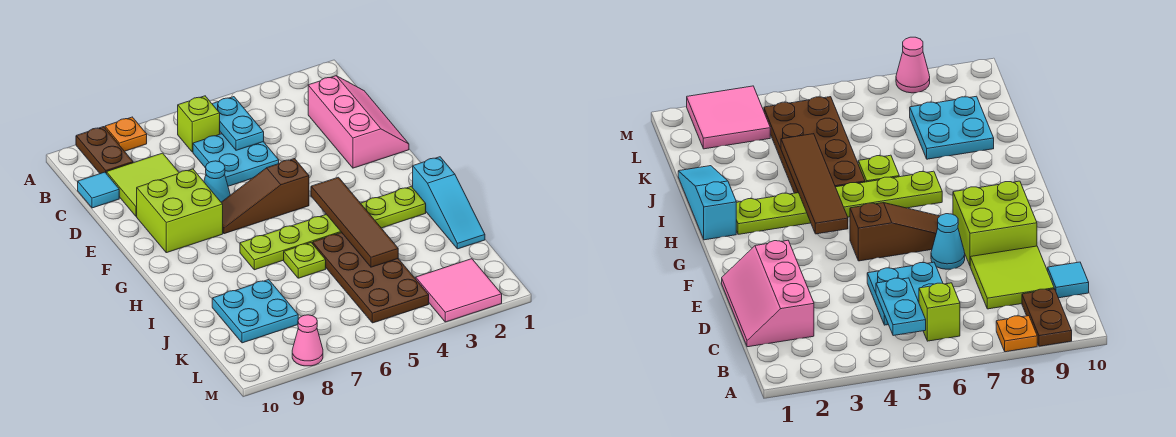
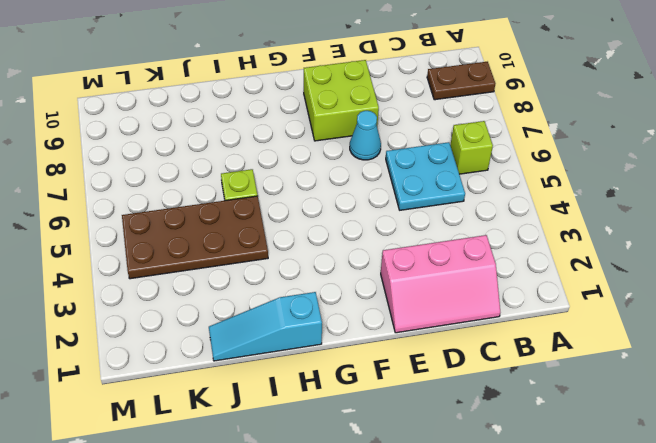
none -> orange 1x1 plate [105,117,147,151]
none -> lime 2x2 tile [106,153,179,217]
none -> cyan 1x1 tile [78,172,119,208]

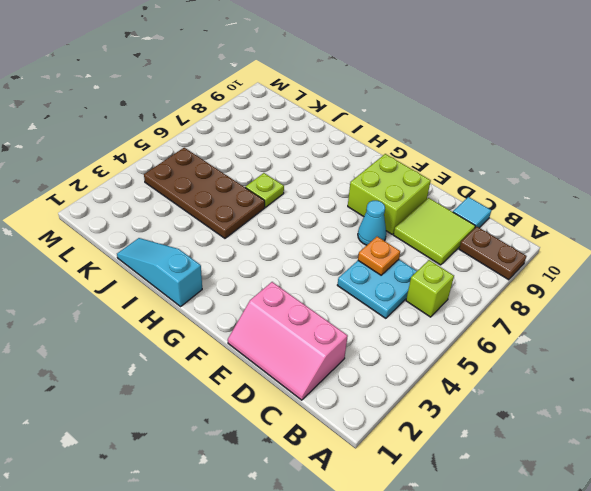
orange 1x1 plate [358,237,400,275] -> orange 1x1 plate moved to [105,117,147,151]
none -> brown 1x3 slope [221,159,309,234]
none -> lime 1x6 plate [240,187,426,270]
none -> cyan 2x2 plate [212,280,298,343]

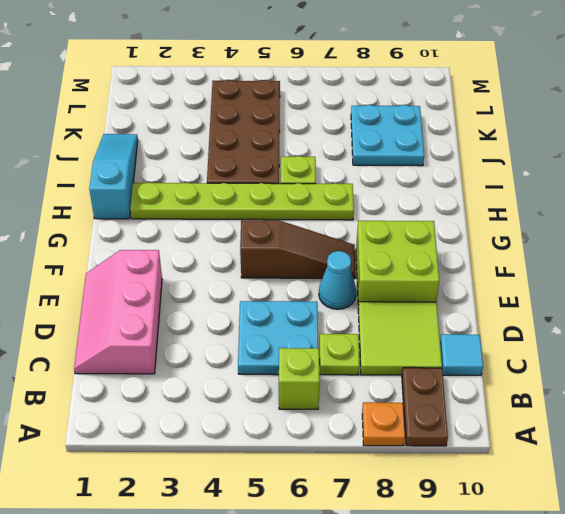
lime 1x1 plate [320,334,360,375] -> none
none -> pink 2x2 tile [416,259,502,322]
none -> pink 1x1 cone [292,315,323,366]
none -> cyan 1x2 plate [213,97,264,150]

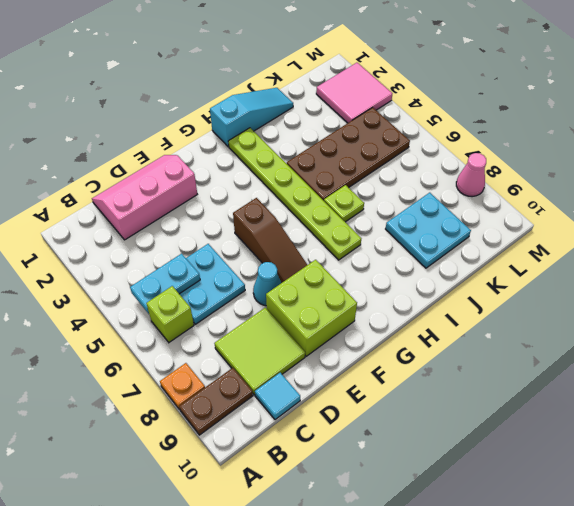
none -> brown 1x4 tile [311,177,398,267]

